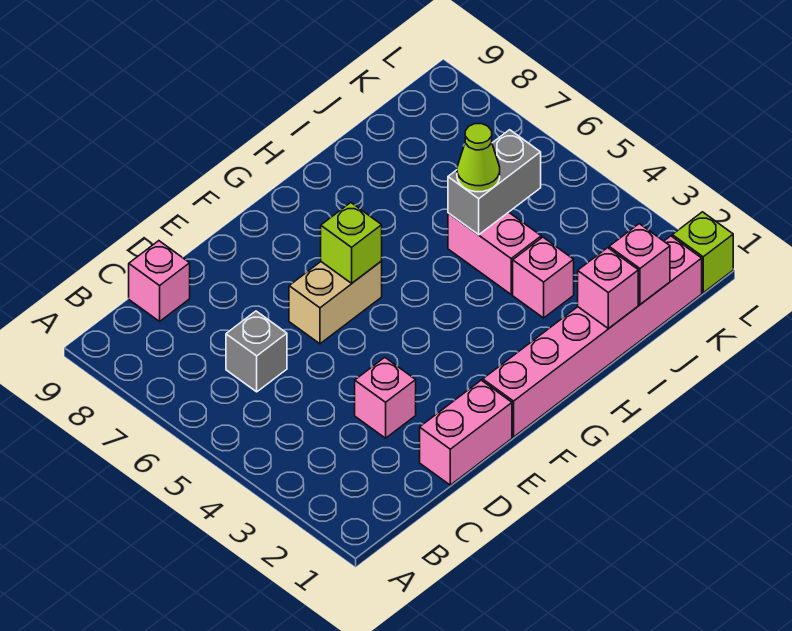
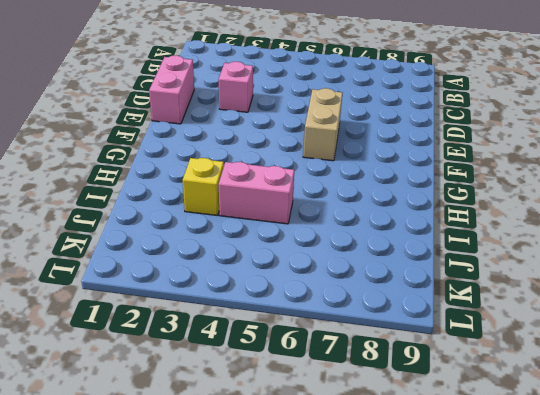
yellow 1x1 brick [183,158,224,216] -> pink 1x1 brick [513,237,574,318]
none -> grey 1x1 brick [226,311,287,392]
none -> pink 1x1 brick [129,241,190,321]
none -> pink 1x6 brick [483,236,702,437]

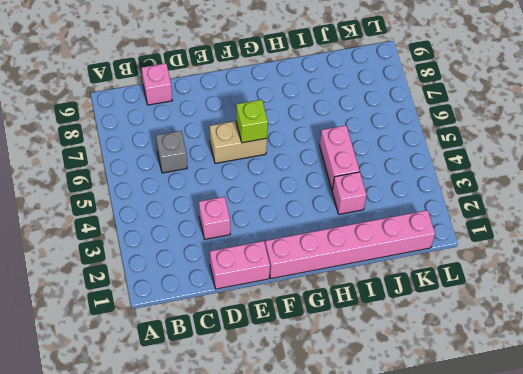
none -> lime 1x1 brick [672,212,733,293]
none -> pink 1x1 brick [578,248,638,329]
none -> grey 1x2 brick [448,130,541,235]

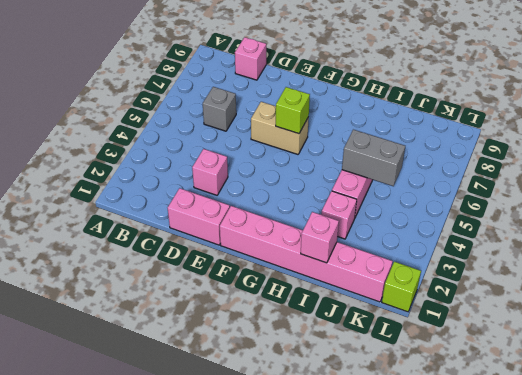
none -> pink 1x1 brick [609,224,670,304]
none -> lime 1x1 cone [457,124,500,192]

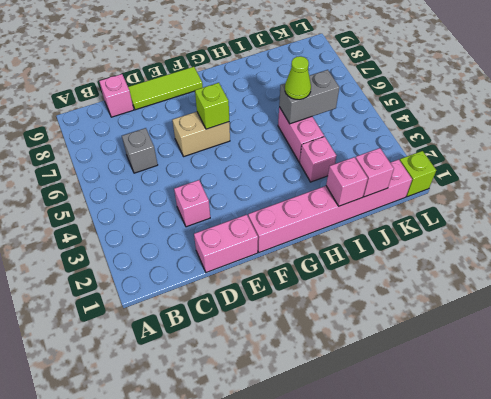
lime 1x3 tile [128,67,203,110] -> none

